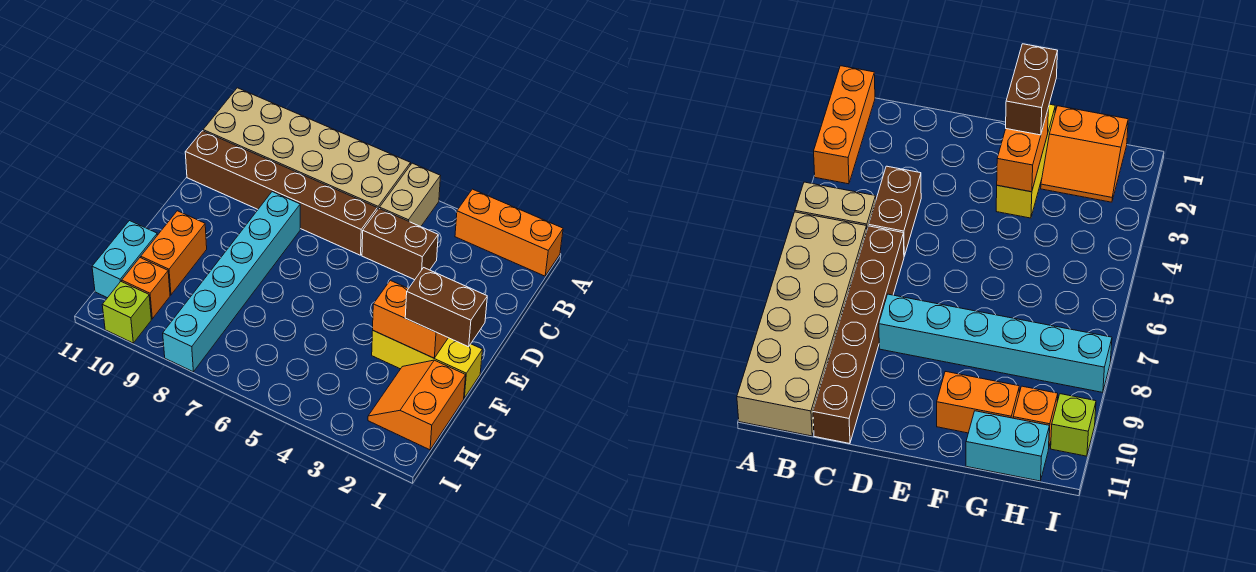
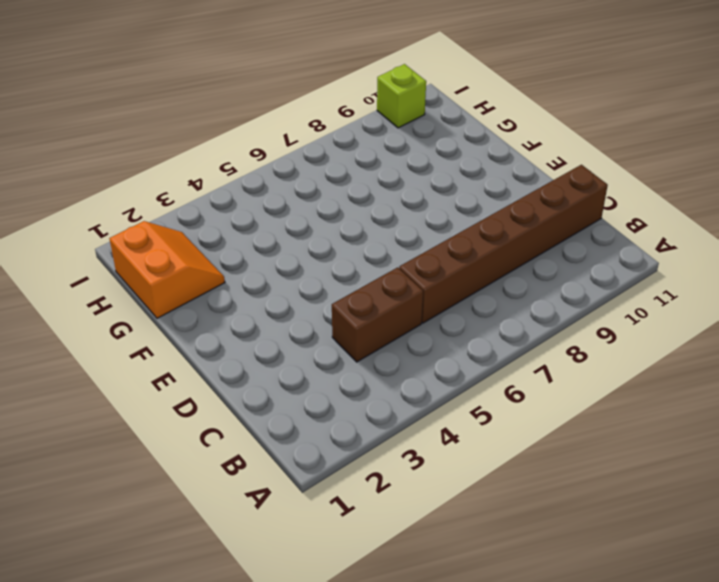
none -> orange 1x3 brick [455,189,563,276]
none -> tan 1x2 brick [380,163,440,227]
none -> tan 2x6 brick [203,88,410,210]

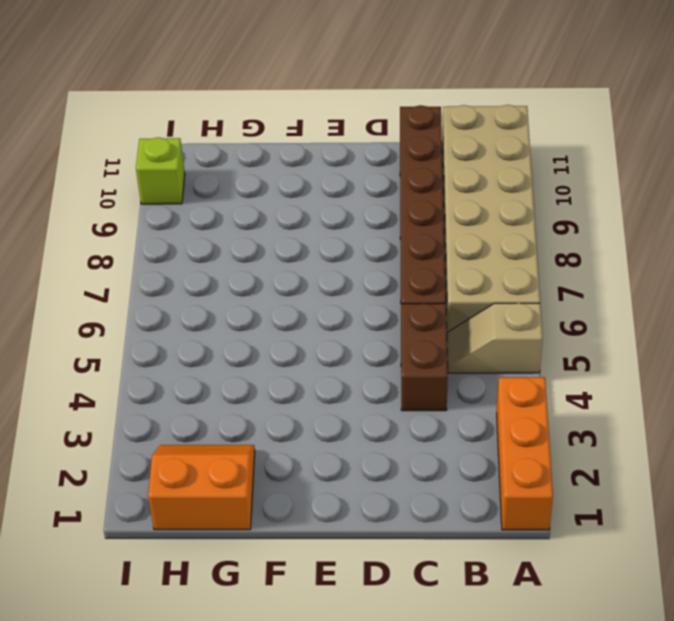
tan 1x2 slope [447,303,543,373] -> tan 1x2 brick [380,163,440,227]
none -> cyan 1x6 brick [163,192,300,372]
none -> yellow 1x3 brick [372,331,483,398]
none -> orange 1x2 brick [141,211,207,295]

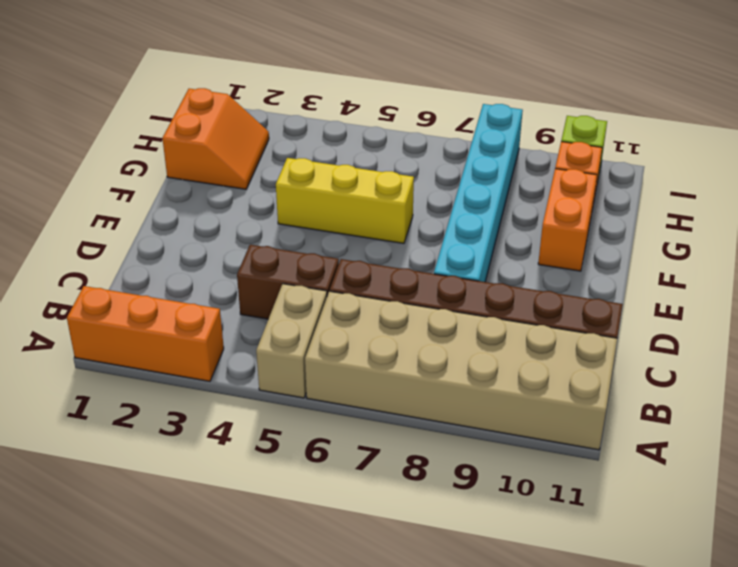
yellow 1x3 brick [276,158,414,243] -> yellow 1x3 brick moved to [372,331,483,398]
none -> cyan 1x2 brick [92,221,157,298]
none -> orange 1x2 brick [373,280,448,358]
none -> brown 1x2 brick [405,268,487,347]

